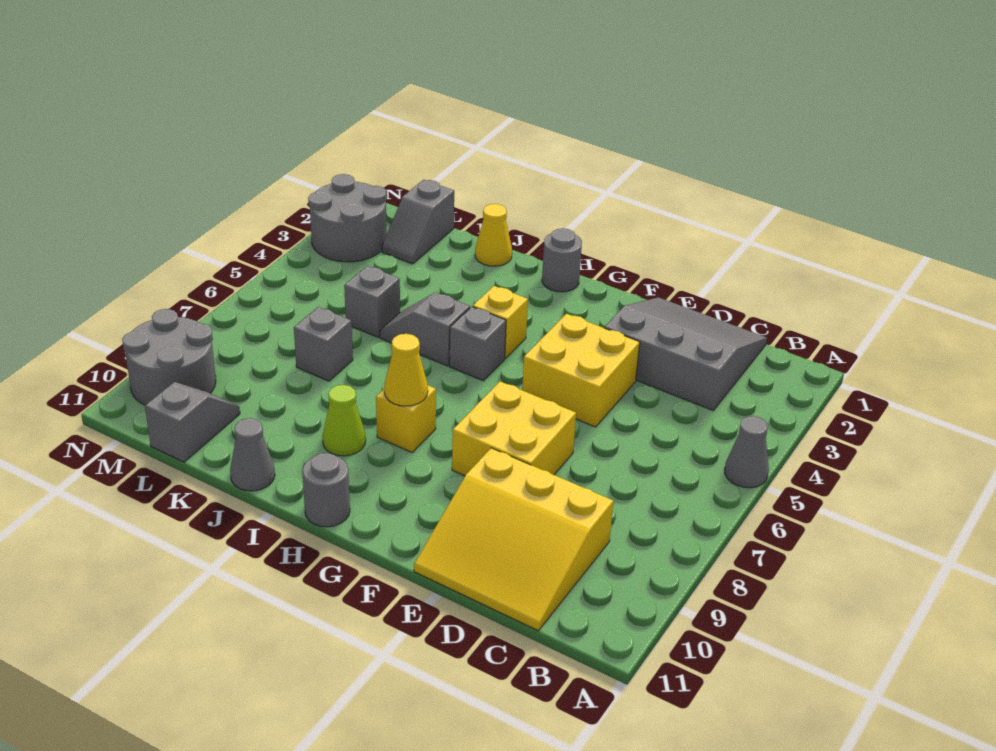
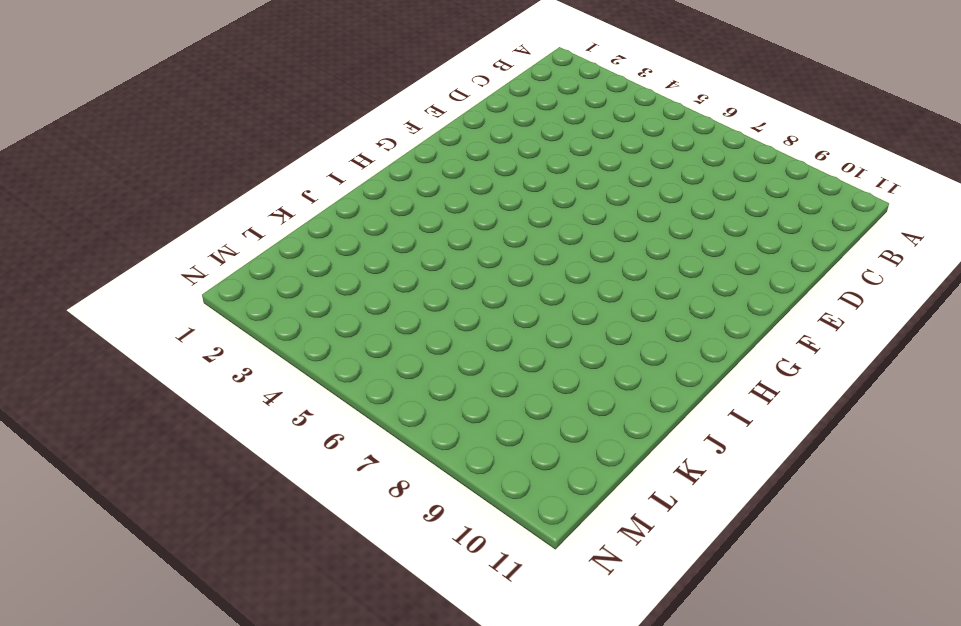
none -> grey 1x1 cone [725,416,769,488]
none -> grey 3x3 slope [605,297,767,410]
none -> yellow 3x3 slope [414,448,614,631]

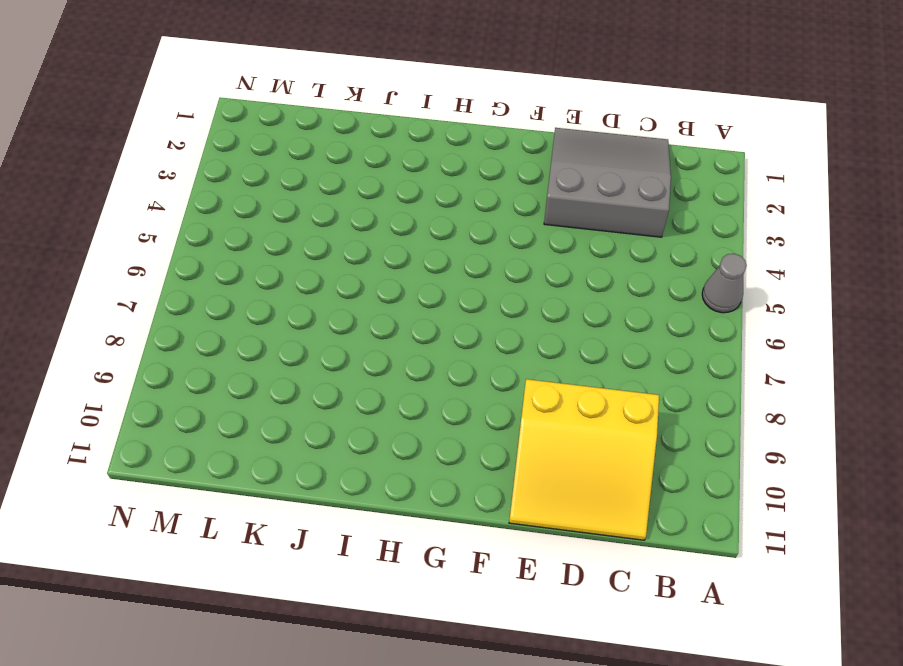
none -> yellow 2x2 brick [522,314,640,427]
none -> yellow 2x2 brick [452,381,576,476]
none -> grey 1x1 round brick [542,228,582,292]

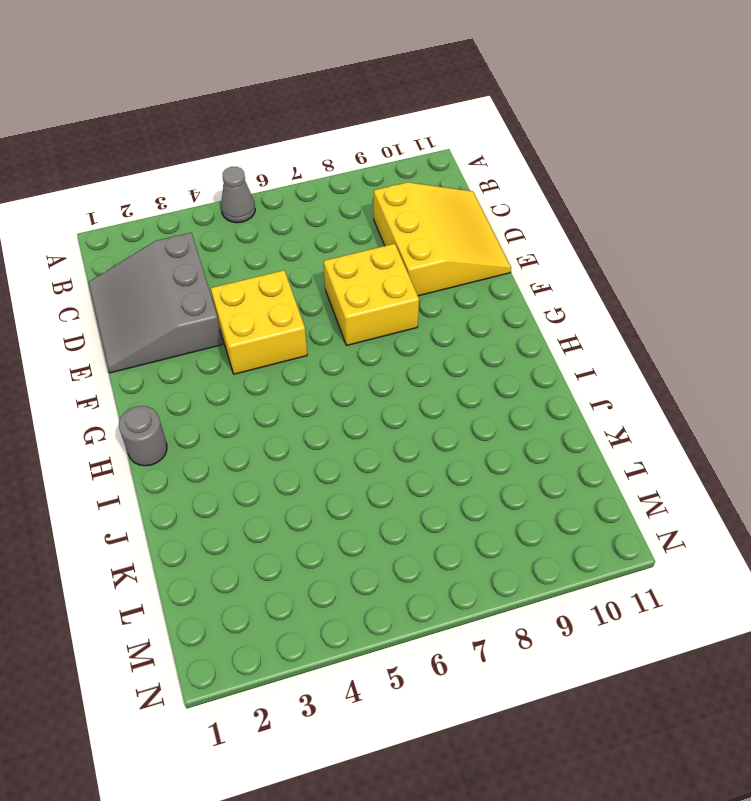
none -> yellow 1x1 brick [473,286,528,358]
none -> grey 1x1 brick [449,307,506,381]
none -> yellow 1x1 brick [376,386,436,452]

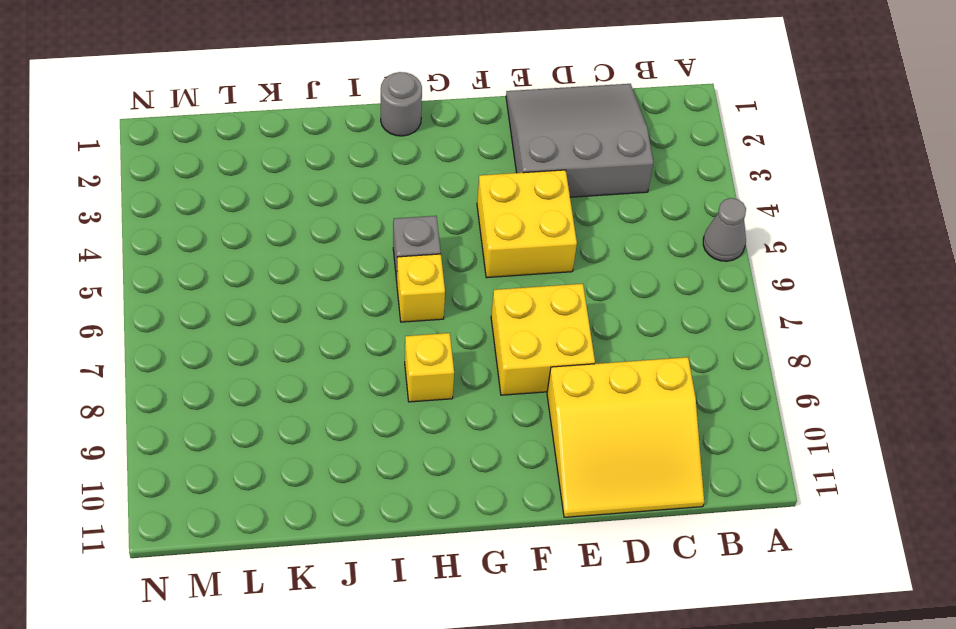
yellow 1x1 brick [397,254,445,322] -> yellow 1x1 brick moved to [473,286,528,358]
none -> grey 1x1 round brick [302,453,350,527]
none -> grey 1x2 slope [380,292,470,366]
none -> lime 1x1 cone [322,385,366,456]

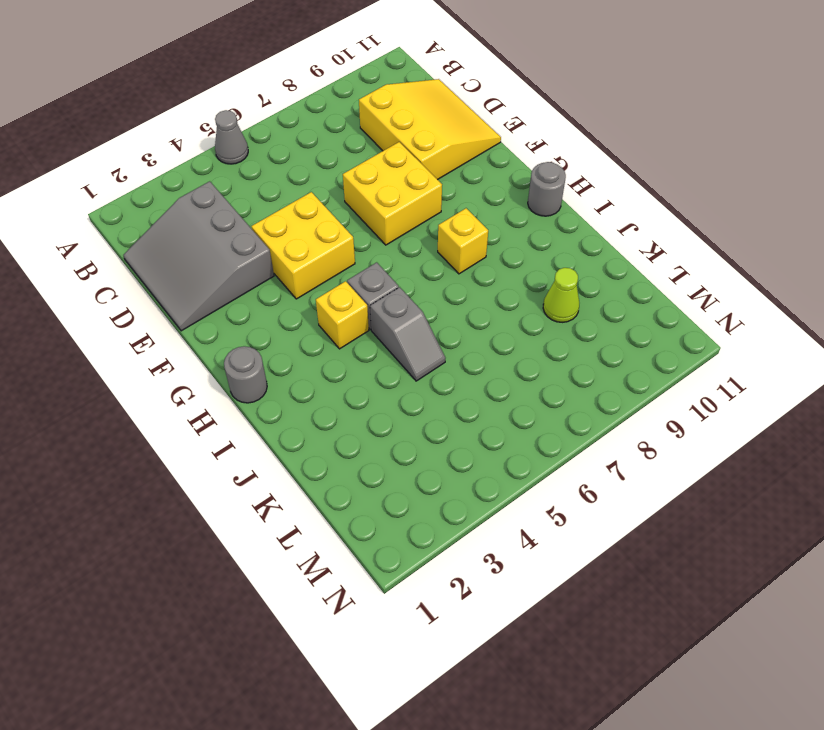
lime 1x1 cone [543,268,579,322] -> lime 1x1 cone moved to [322,385,366,456]
none -> yellow 1x1 cone [475,204,512,266]
none -> grey 1x1 cone [230,418,275,491]
none -> grey 1x1 brick [344,266,400,337]

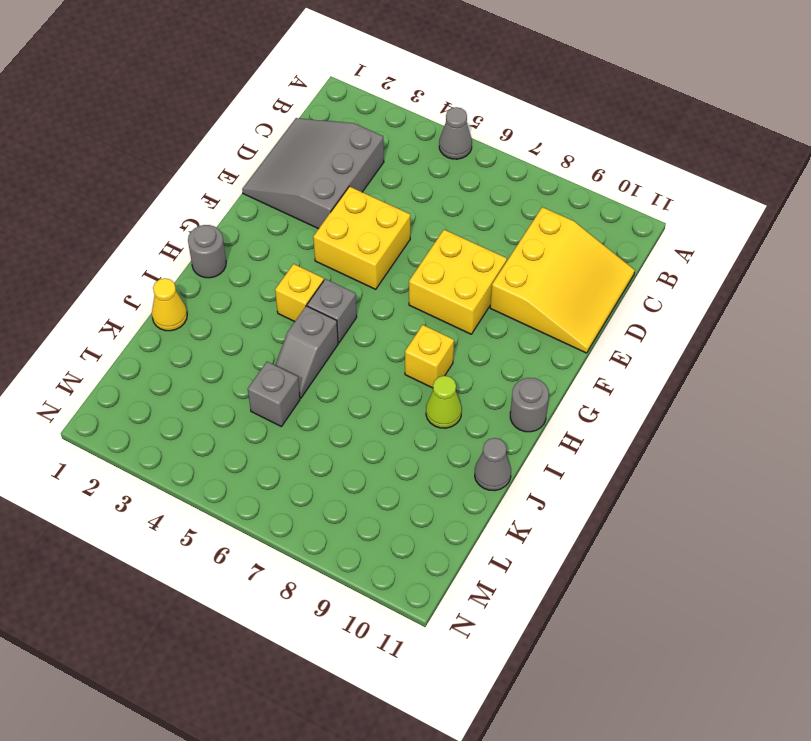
none -> grey 1x1 brick [294,307,353,381]
none -> grey 1x2 slope [382,180,454,264]
none -> grey 1x2 slope [145,382,240,462]

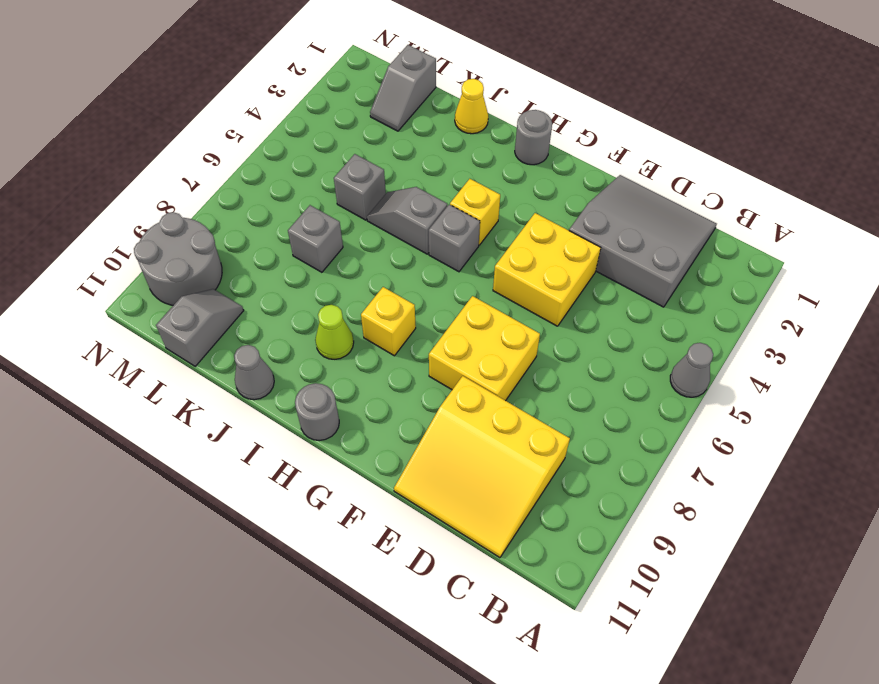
none -> grey 2x2 round brick [308,174,387,262]
none -> yellow 1x1 cone [384,334,428,406]

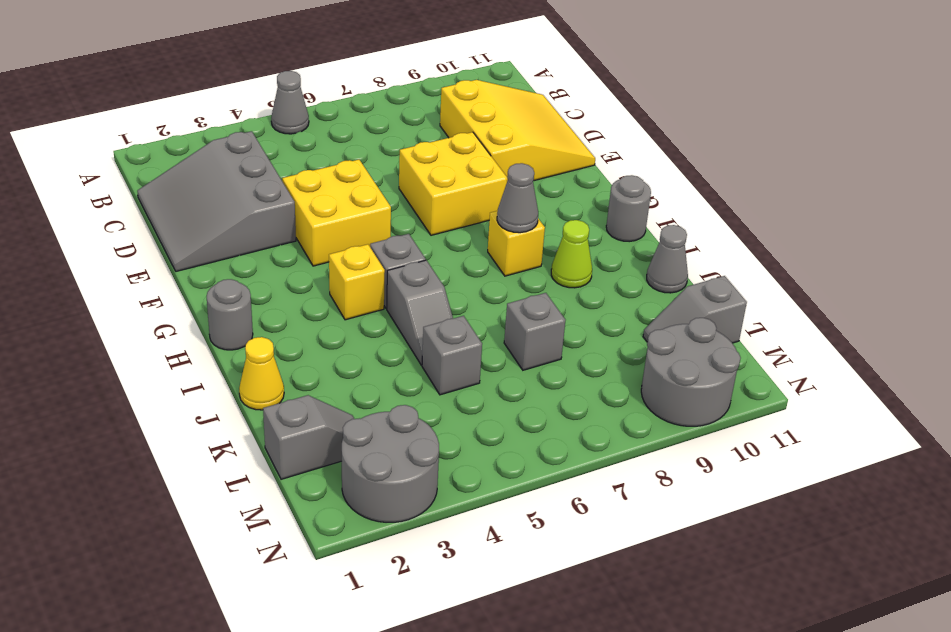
grey 1x1 cone [497,163,538,233] -> yellow 1x1 cone [384,334,428,406]

